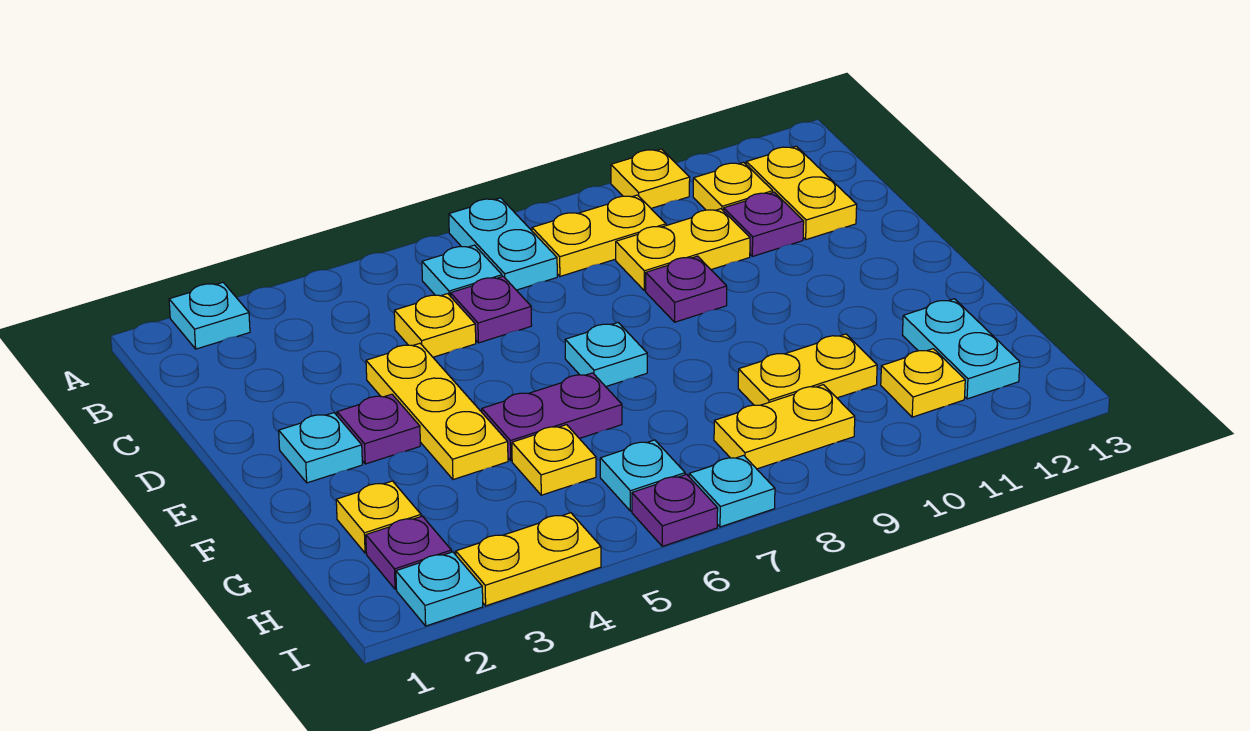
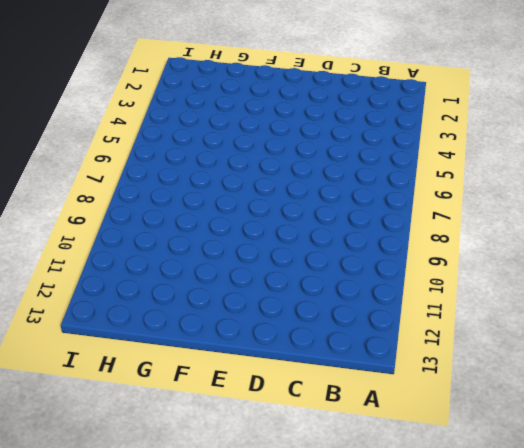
none -> cyan 1x1 plate [169,283,250,349]
none -> cyan 1x2 plate [449,198,557,290]
none -> yellow 1x1 plate [611,149,690,208]

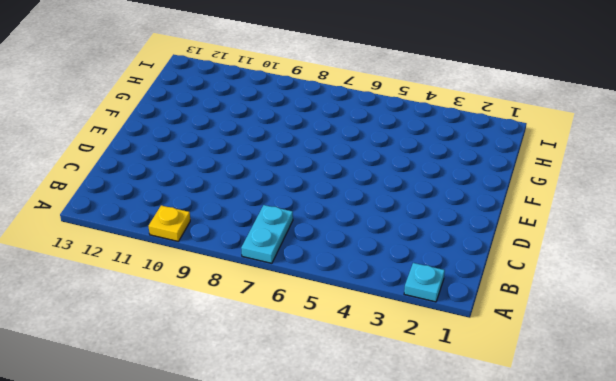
none -> cyan 1x1 plate [422,245,502,297]
none -> yellow 1x2 plate [532,195,666,276]
none -> yellow 1x1 plate [693,162,773,211]

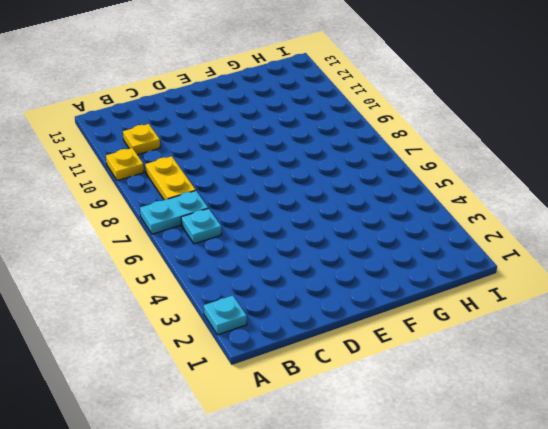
none -> yellow 1x2 plate [746,146,857,240]
none -> yellow 1x1 plate [394,294,476,357]
none -> purple 1x1 plate [450,276,532,343]

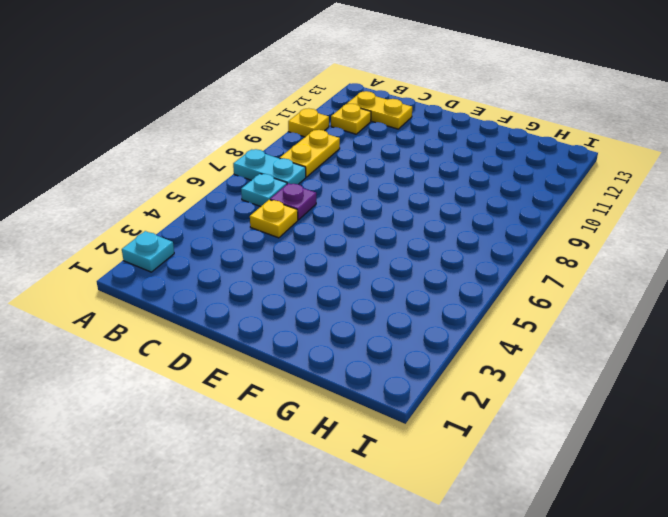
none -> yellow 1x2 plate [616,209,750,291]
none -> purple 1x1 plate [724,192,804,256]
none -> yellow 1x3 plate [366,343,508,480]

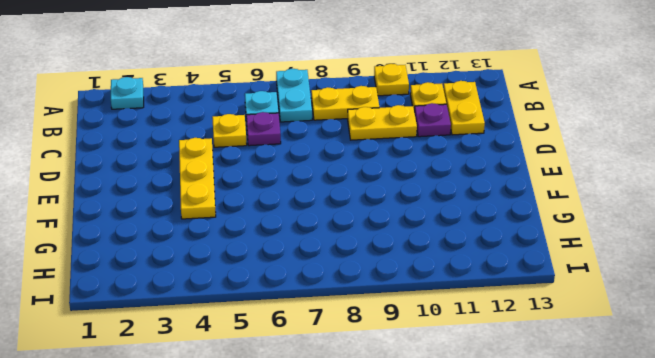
none -> purple 1x1 plate [646,256,727,322]
none -> cyan 1x1 plate [279,413,362,483]
none -> purple 1x1 plate [337,394,420,464]

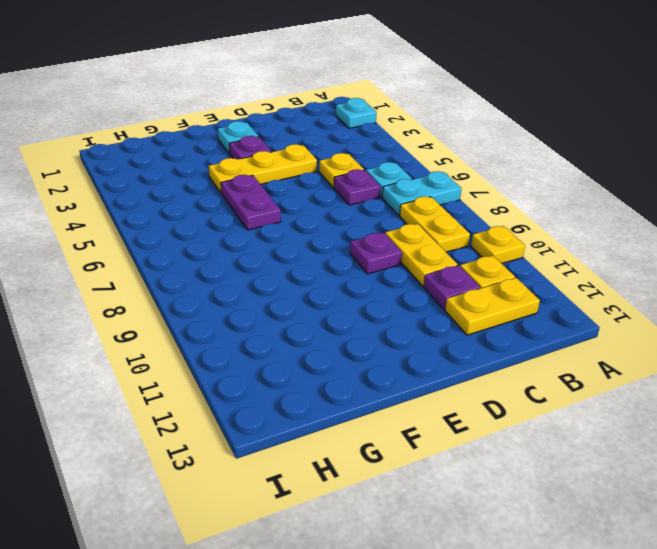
none -> cyan 1x1 plate [565,323,647,387]
none -> yellow 1x1 plate [336,481,421,553]
none -> yellow 1x1 plate [512,425,596,495]

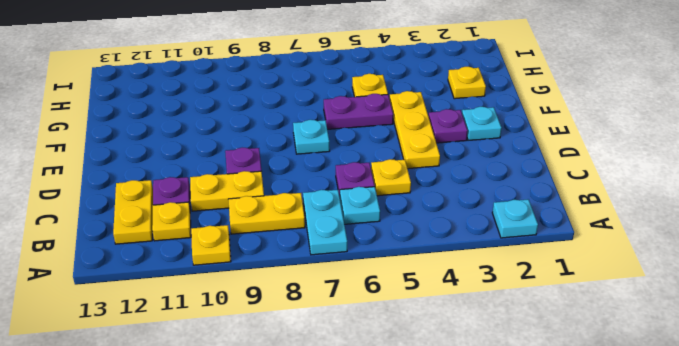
none -> yellow 1x2 plate [738,334,877,405]
none -> cyan 1x2 plate [902,299,1020,399]
none -> purple 1x1 plate [366,516,451,589]

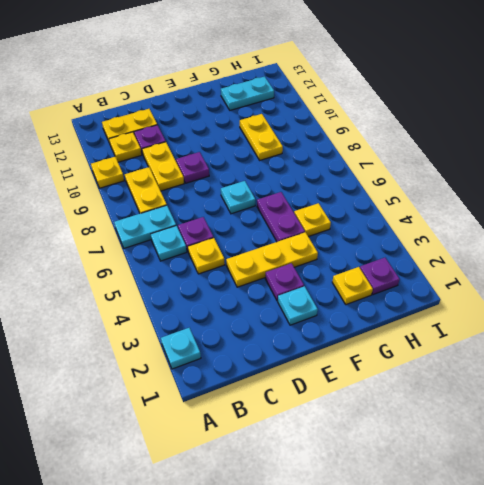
none -> cyan 1x1 plate [600,440,685,511]
none -> yellow 1x2 plate [714,385,855,469]
none -> yellow 1x1 plate [881,349,965,417]

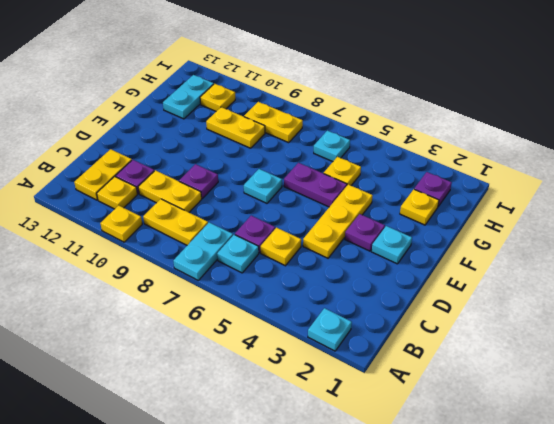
none -> cyan 1x1 plate [396,552,483,626]
none -> yellow 1x2 plate [456,513,601,606]
none -> purple 1x1 plate [632,474,718,546]

